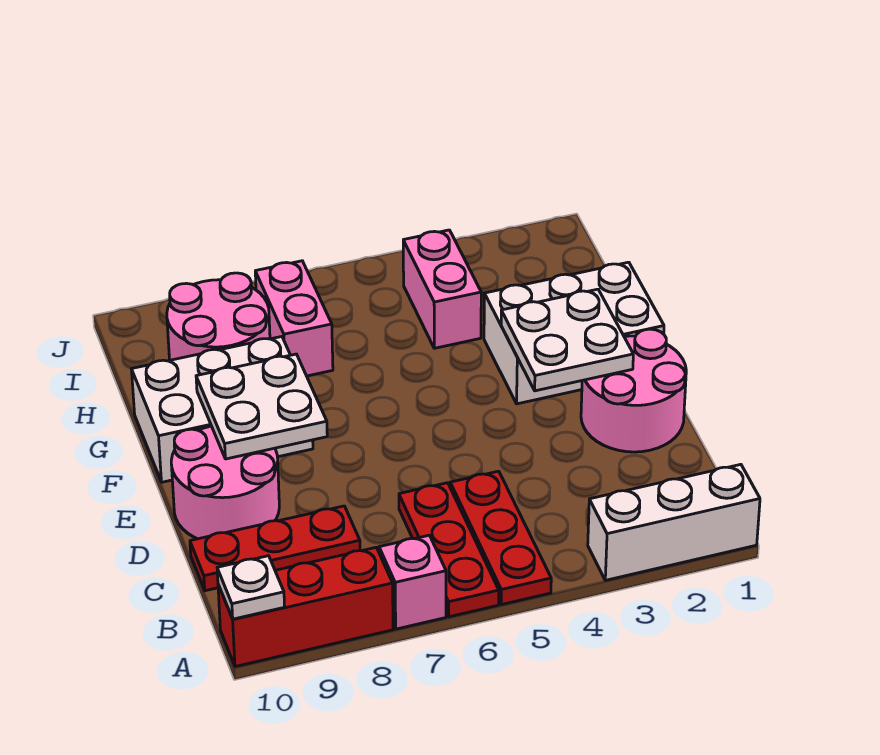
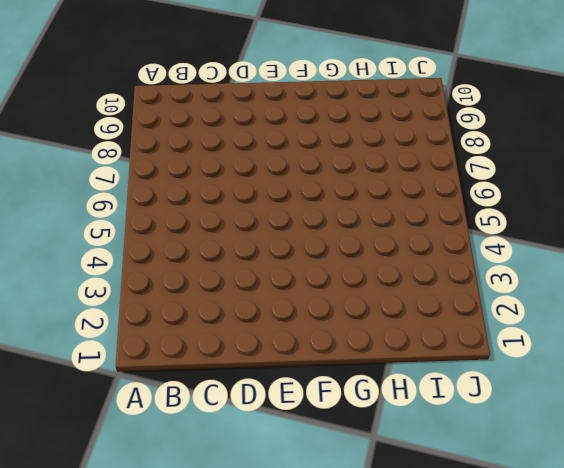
none -> white 1x3 brick [588,464,760,580]
none -> red 1x3 plate [450,471,551,605]
none -> red 1x3 plate [399,483,499,617]

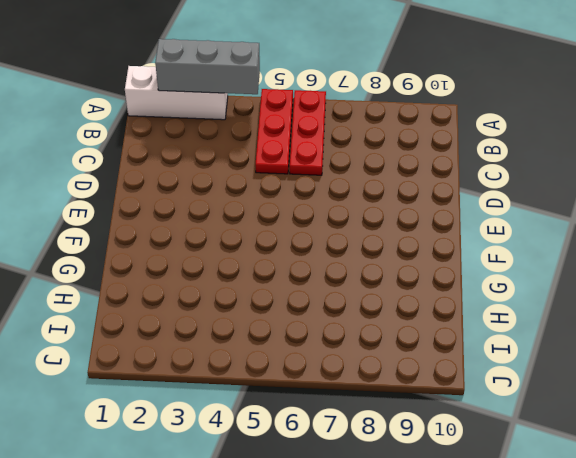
grey 1x3 brick [155,39,260,94] -> none
none -> pink 1x1 brick [379,535,446,629]
none -> red 1x3 brick [218,547,393,667]
none -> red 1x3 plate [190,506,360,591]

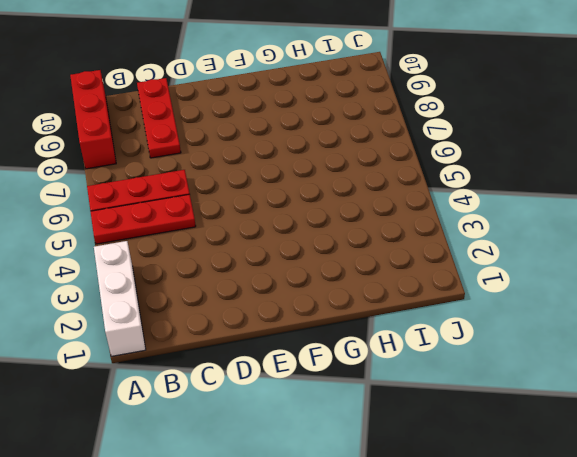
none -> pink 1x1 brick [379,535,446,629]
none -> pink 2x2 round brick [581,329,686,452]
none -> pink 2x2 round brick [171,426,279,539]

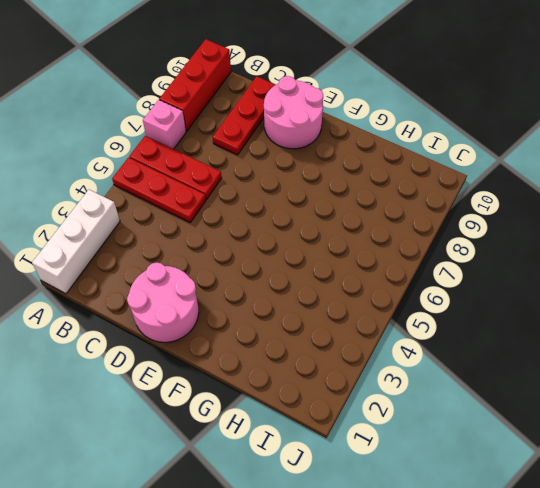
none -> white 2x3 brick [484,262,664,404]
none -> white 2x3 brick [132,337,313,482]
none -> pink 1x2 brick [403,230,481,348]

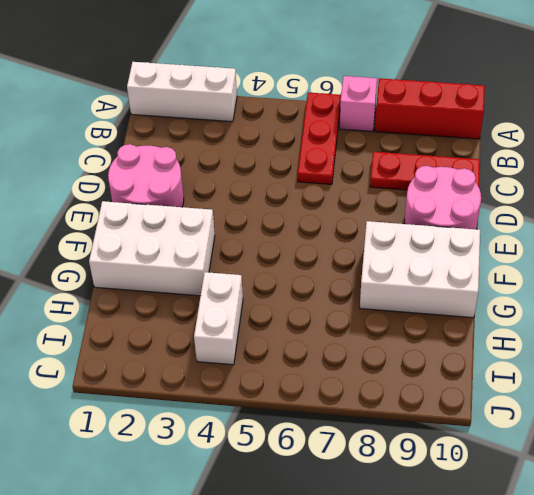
white 1x2 brick [194,272,243,365] -> pink 1x2 brick [403,230,481,348]
none -> red 1x3 plate [450,471,551,605]
none -> pink 1x2 brick [255,261,333,376]
none -> pink 2x2 round brick [167,273,270,360]

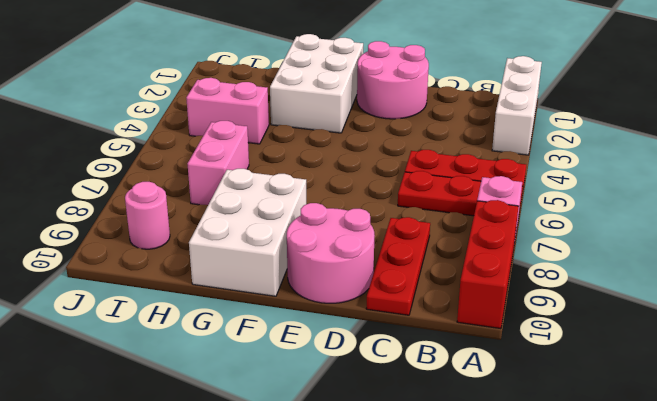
pink 1x2 brick [187,121,249,205] -> pink 1x2 brick turned to [255,261,333,376]
pink 1x1 round brick [125,182,170,249] -> pink 2x2 round brick [167,273,270,360]
none -> white 1x1 plate [217,556,285,619]
none -> white 2x2 plate [501,289,633,391]
none -> white 2x2 plate [196,354,327,459]

